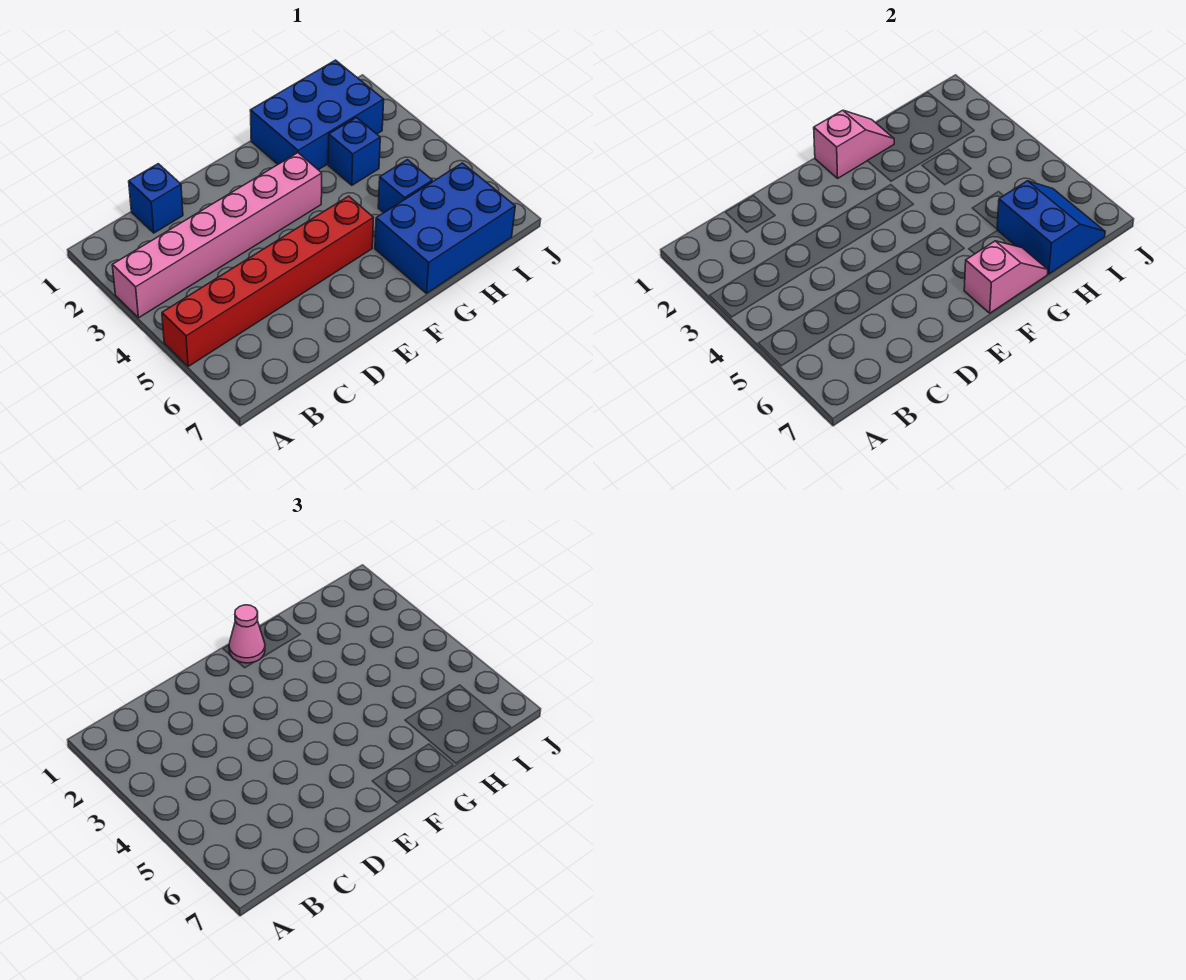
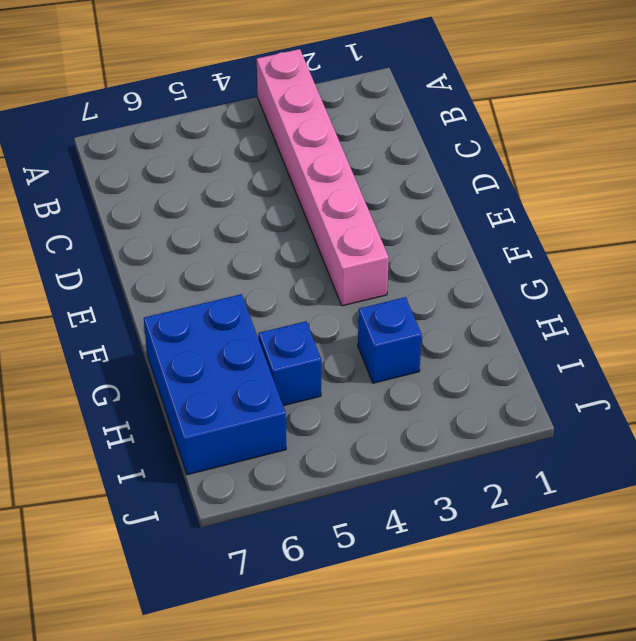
none -> red 1x6 brick [162,196,373,367]
none -> blue 1x1 brick [129,164,183,233]

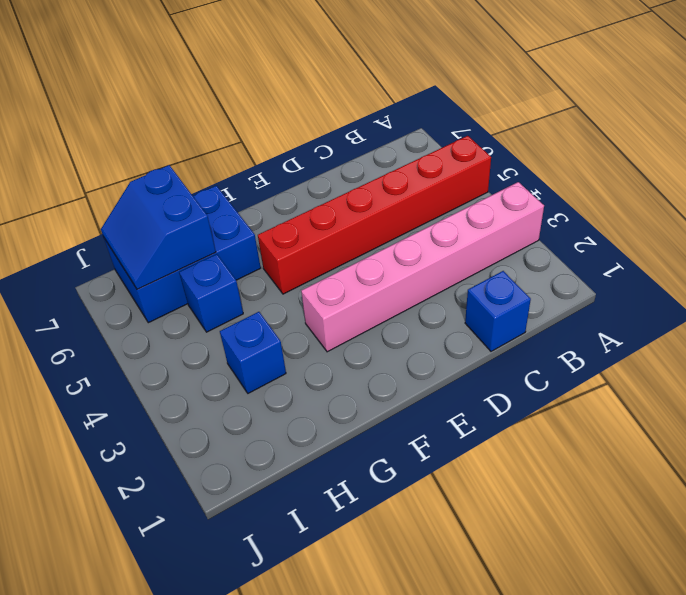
none -> blue 2x3 brick [250,60,384,170]
none -> pink 1x2 slope [814,110,894,178]

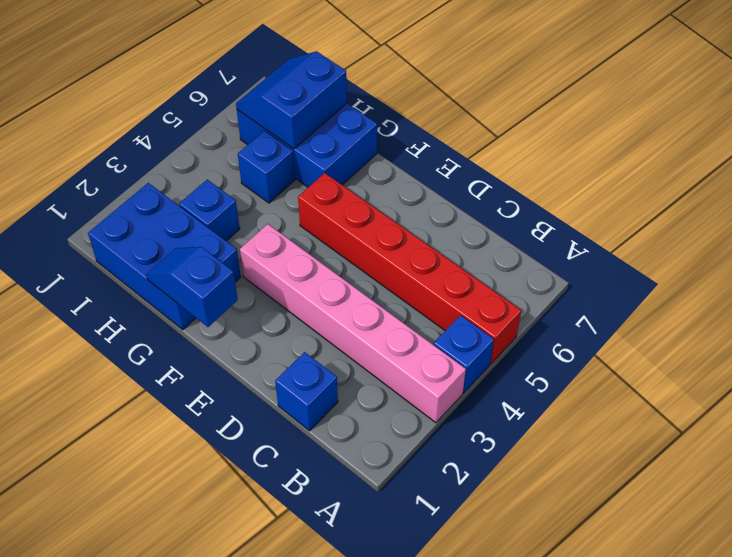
blue 1x1 brick [434,315,494,393] -> none
blue 1x2 slope [146,247,238,327] -> pink 1x2 slope [814,110,894,178]
none -> pink 1x2 slope [964,241,1048,313]
none -> pink 1x1 cone [229,605,265,663]

